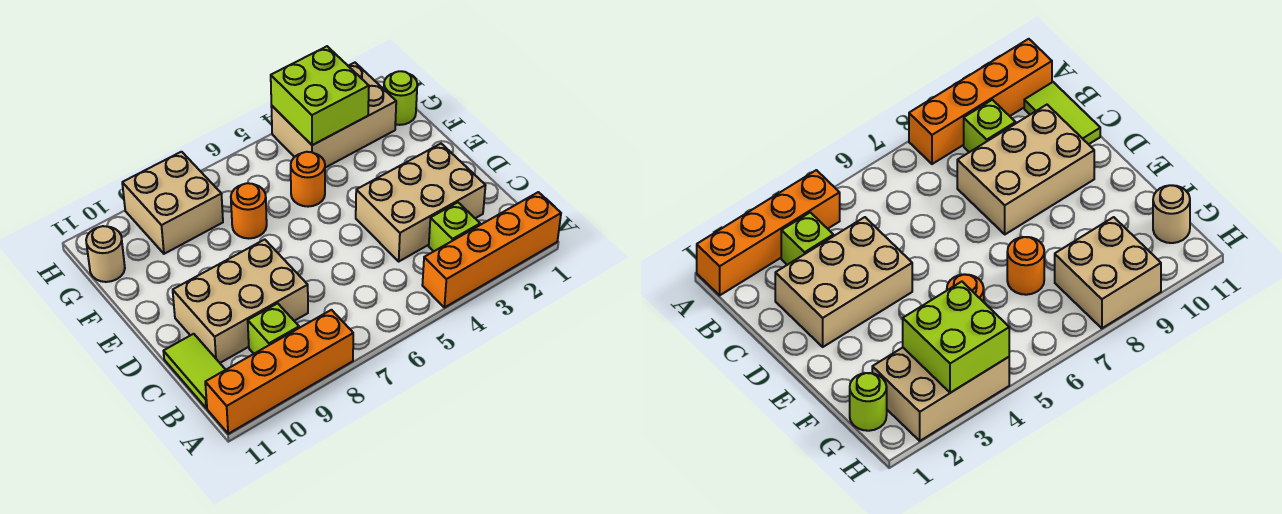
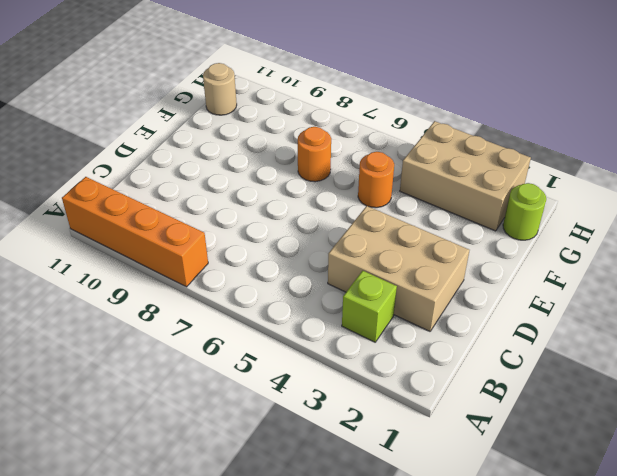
none -> orange 1x4 brick [422,192,561,308]
none -> lime 1x1 brick [248,303,299,354]
none -> lime 1x2 tile [163,334,225,408]

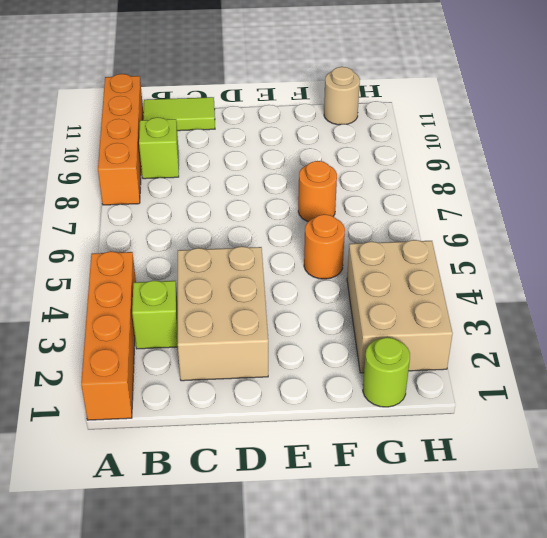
none -> tan 2x3 brick [173,239,308,363]
none -> tan 2x2 brick [122,152,223,254]
none -> lime 2x2 brick [271,46,369,145]

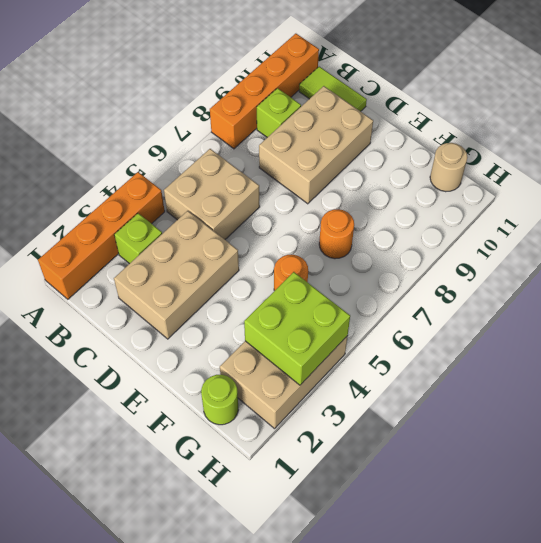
tan 2x2 brick [164,149,260,239] -> tan 2x2 brick moved to [122,152,223,254]

